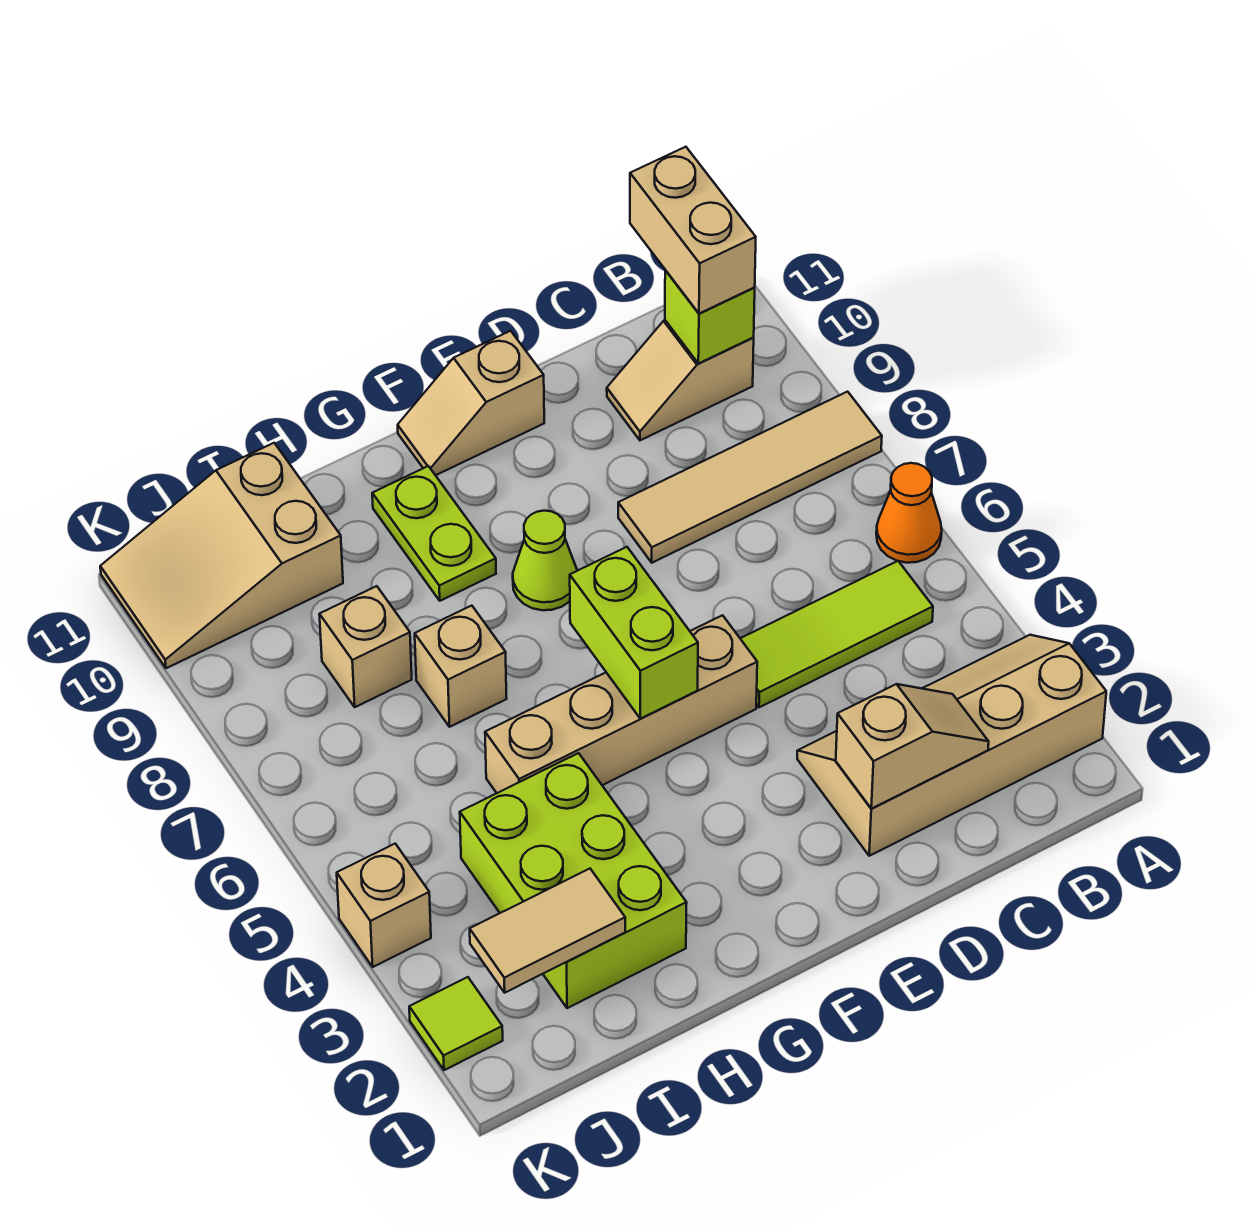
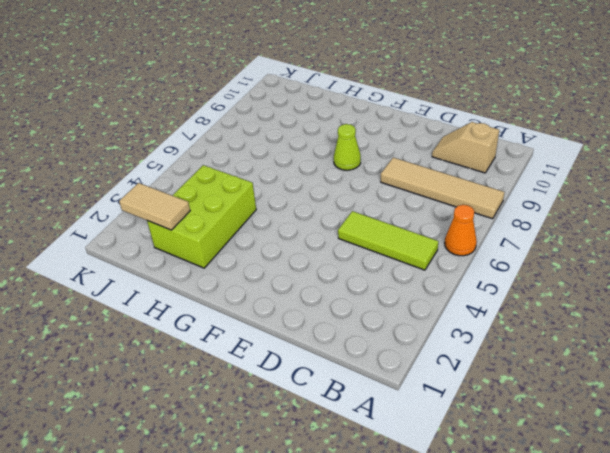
none -> tan 2x4 slope [797,635,1106,856]
none -> tan 1x4 brick [485,615,757,793]
none -> tan 1x2 slope [398,331,544,475]

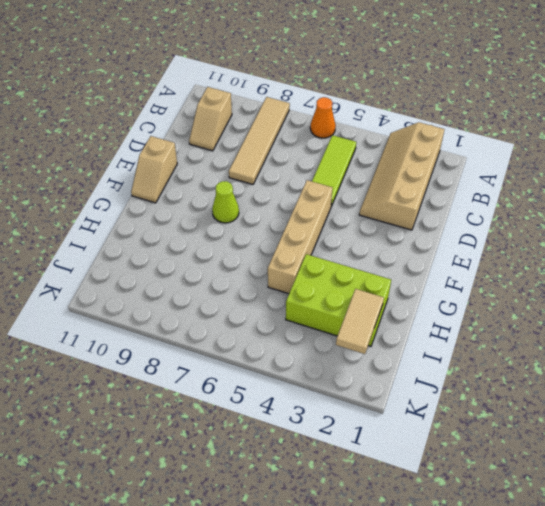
none -> lime 1x2 plate [372,466,496,601]
none -> tan 1x1 brick [415,606,507,727]
none -> tan 1x1 brick [319,586,412,707]

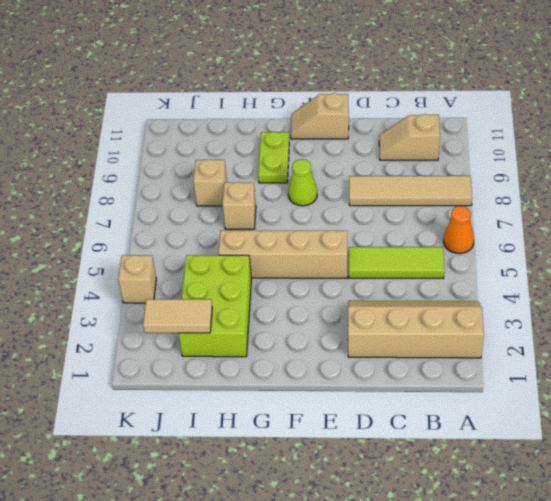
none -> tan 2x3 slope [100,443,343,668]
none -> lime 1x1 tile [409,977,503,1070]
none -> lime 1x1 brick [665,270,755,364]

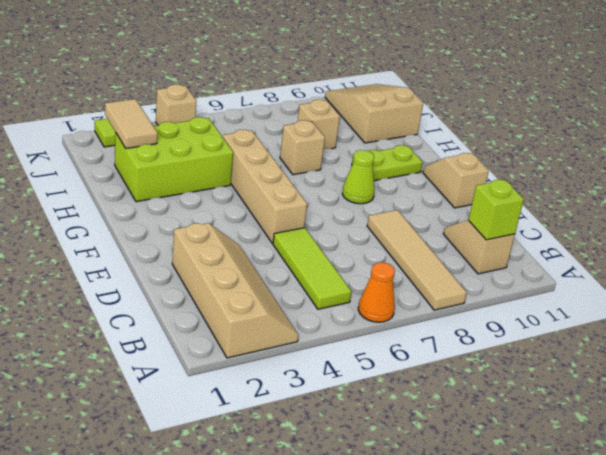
none -> tan 1x2 slope [836,684,989,809]
none -> lime 1x2 brick [570,547,698,719]
none -> tan 1x2 brick [630,147,756,314]

